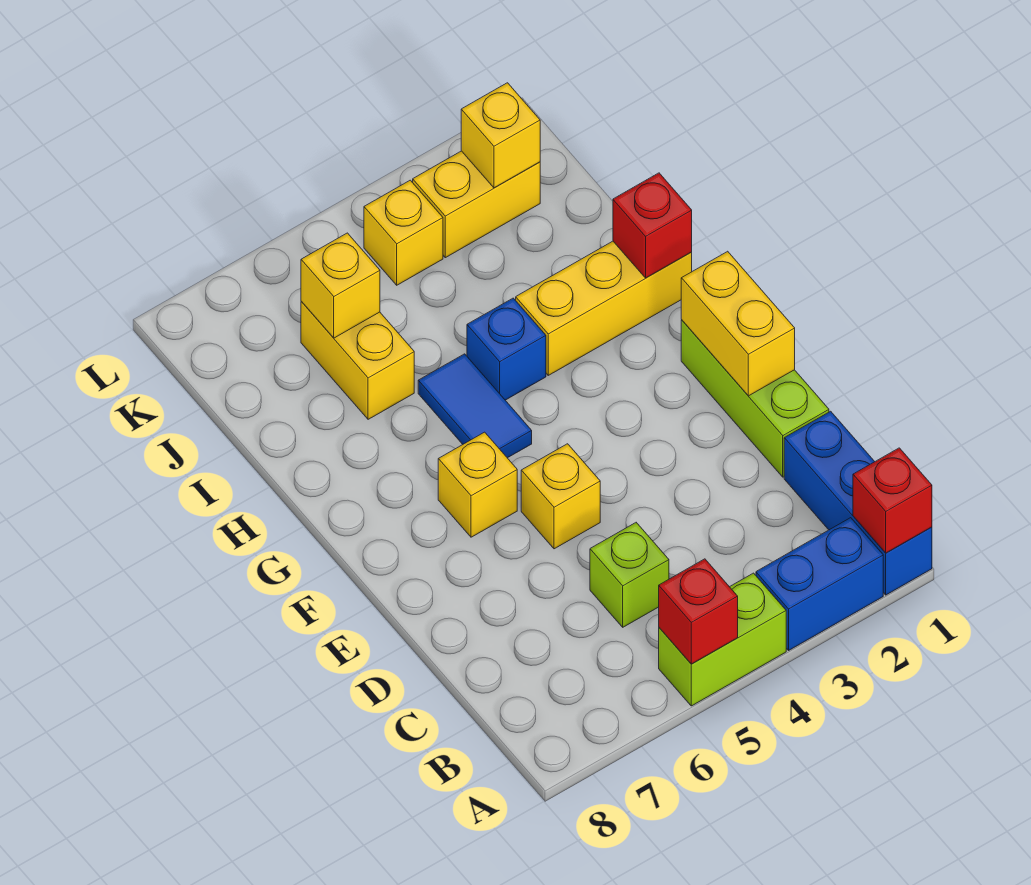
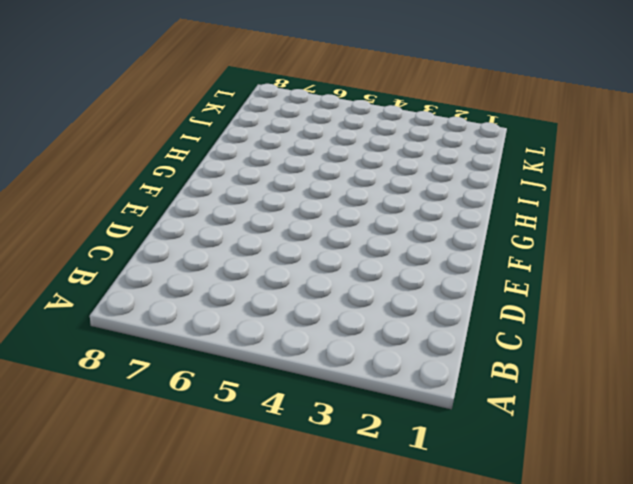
none -> blue 1x3 brick [784,411,932,595]
none -> blue 1x2 brick [756,518,883,650]
none -> lime 1x2 brick [659,573,786,706]

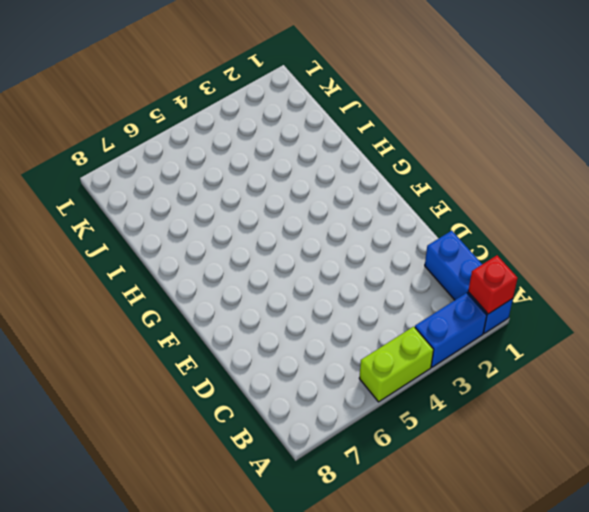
none -> lime 1x1 brick [590,523,669,627]
none -> lime 1x3 brick [681,320,829,477]
none -> yellow 1x1 brick [521,444,600,549]

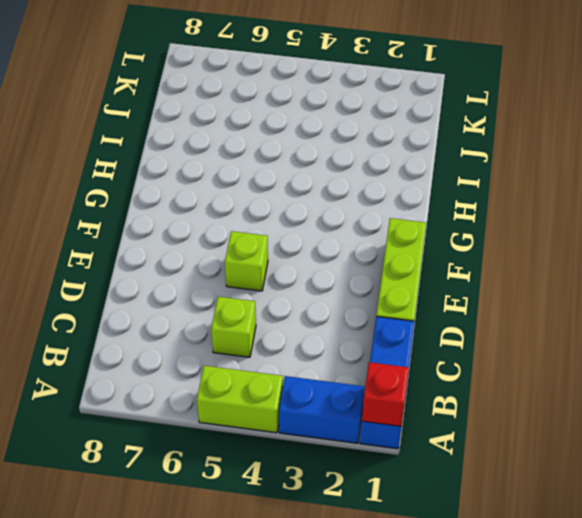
lime 1x1 brick [225,231,268,291] -> yellow 1x1 brick [521,444,600,549]
none -> yellow 1x1 brick [438,432,517,537]
none -> blue 1x2 tile [418,354,532,458]
none -> yellow 1x3 brick [516,241,692,375]

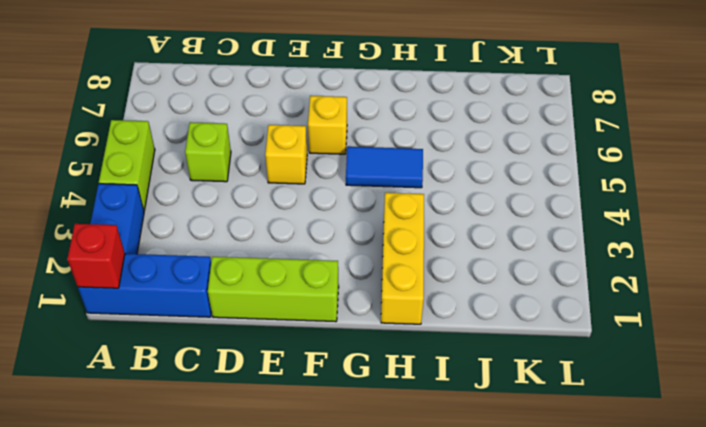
none -> blue 1x1 brick [467,298,546,400]
none -> yellow 1x2 brick [301,302,414,419]
none -> yellow 1x2 brick [413,151,540,258]

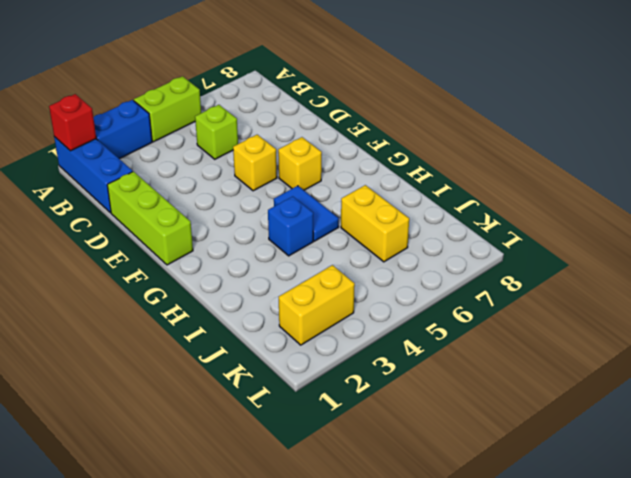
none -> yellow 1x3 brick [516,241,692,375]
none -> yellow 1x1 brick [364,180,443,285]
none -> red 1x1 brick [659,559,738,664]

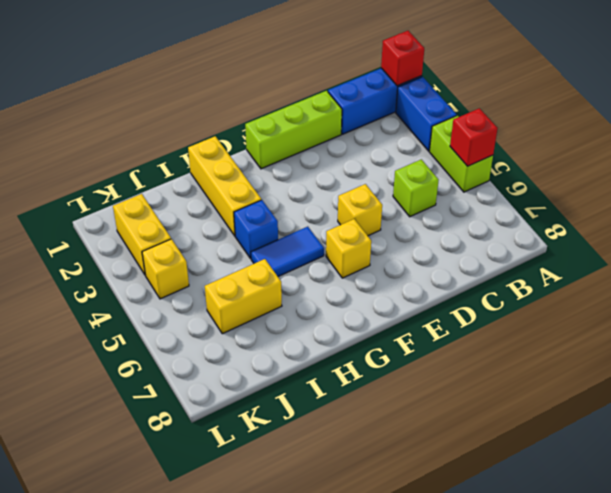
none -> yellow 1x2 brick [681,251,795,396]
none -> red 1x1 brick [613,173,692,278]
none -> yellow 1x1 brick [301,233,380,338]

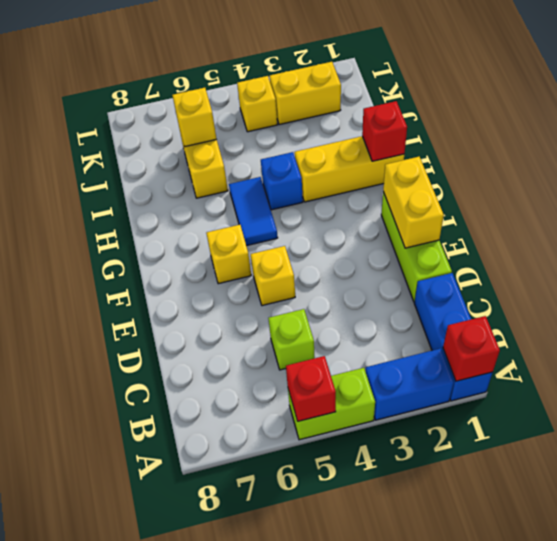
none -> yellow 1x1 brick [461,83,540,188]

